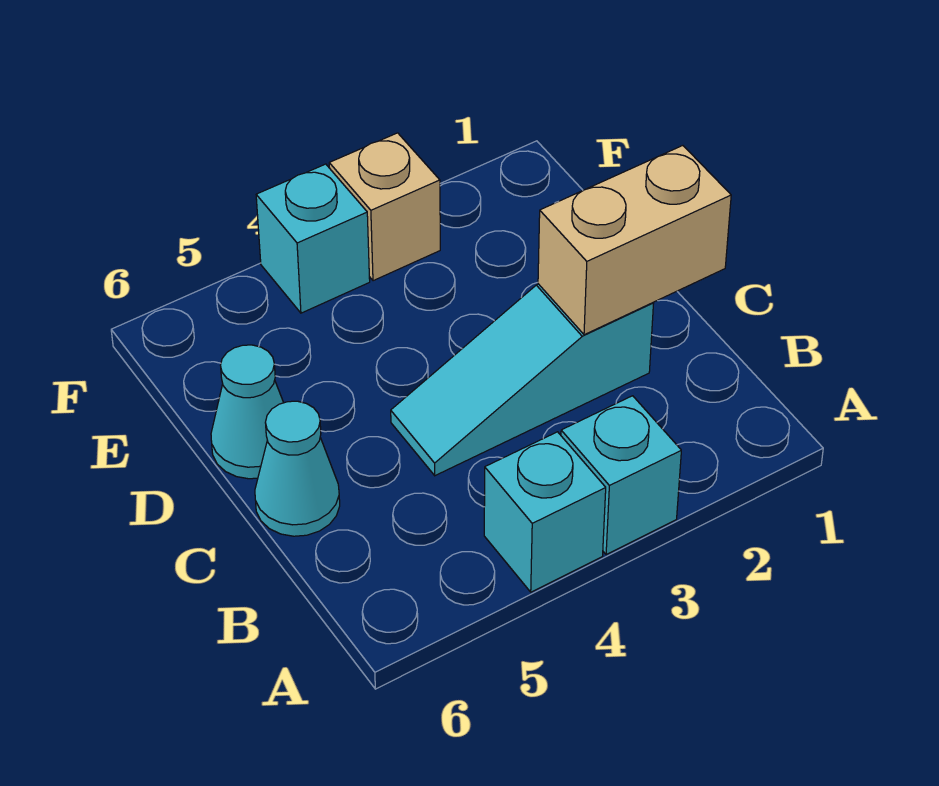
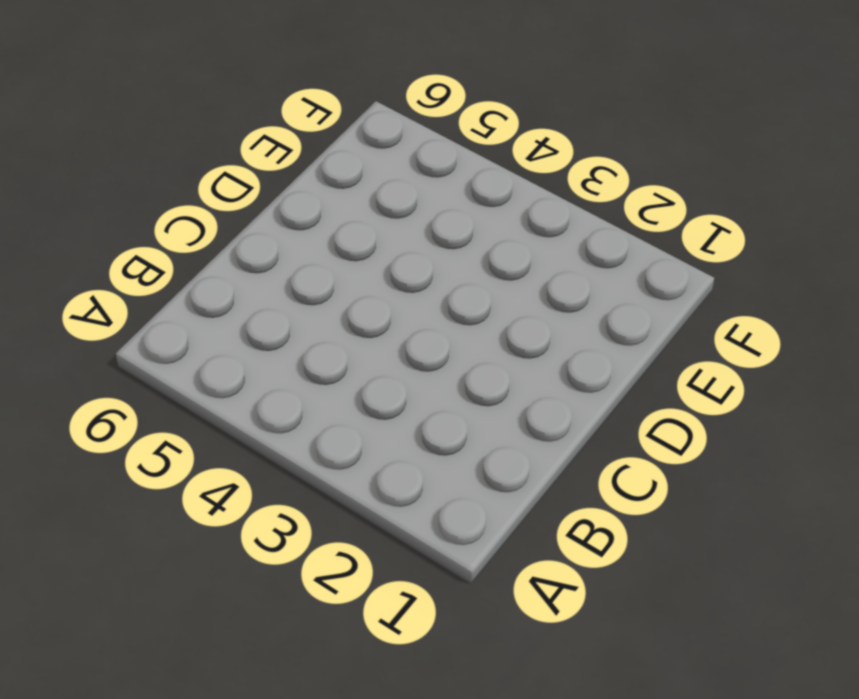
none -> cyan 1x1 brick [561,396,681,555]
none -> cyan 1x1 brick [484,432,606,592]

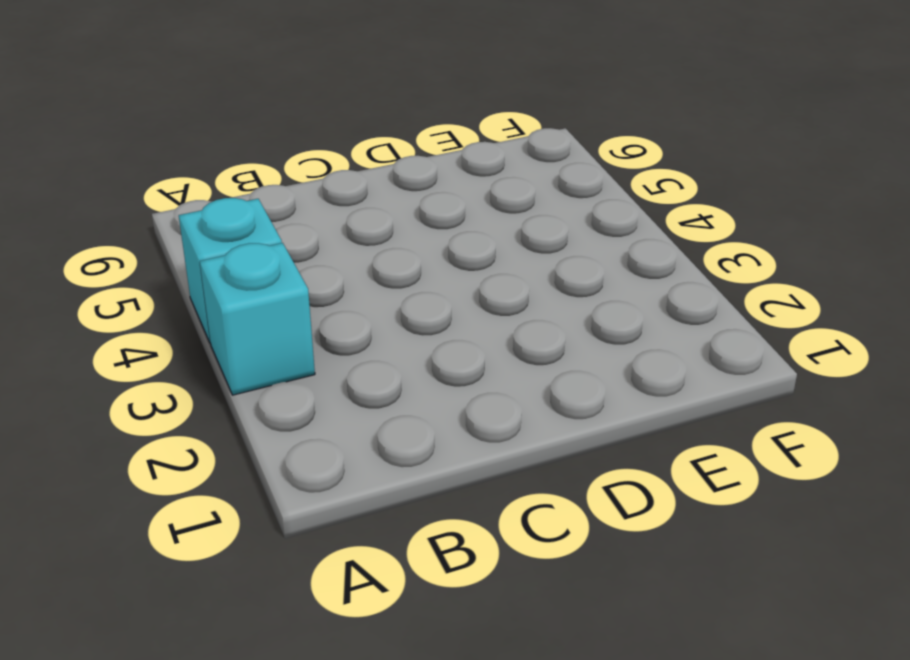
none -> cyan 1x3 slope [391,284,654,476]
none -> cyan 1x1 cone [255,401,340,536]

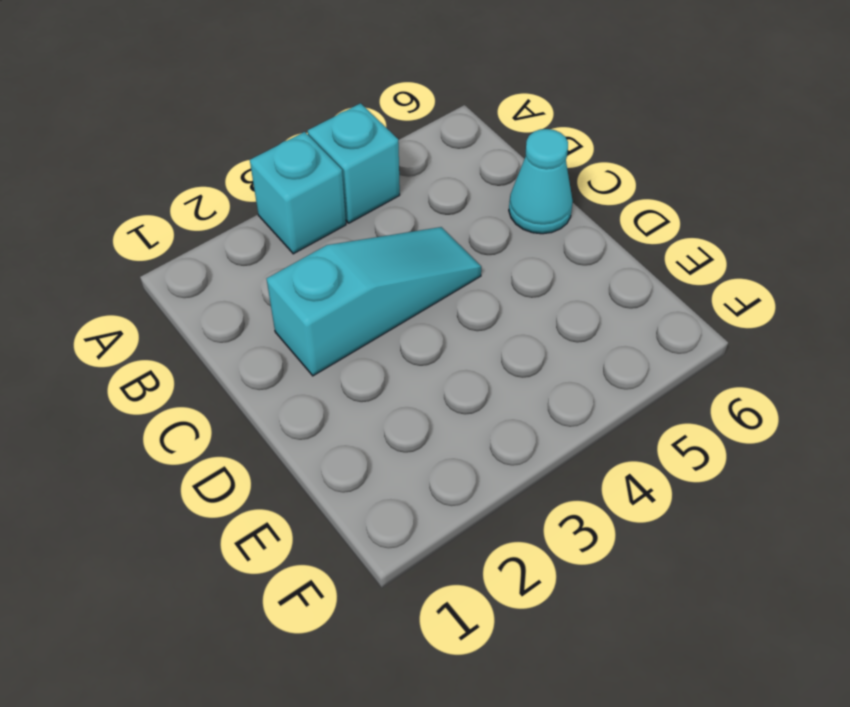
none -> cyan 1x1 cone [211,345,284,479]
none -> tan 1x1 brick [329,133,440,281]

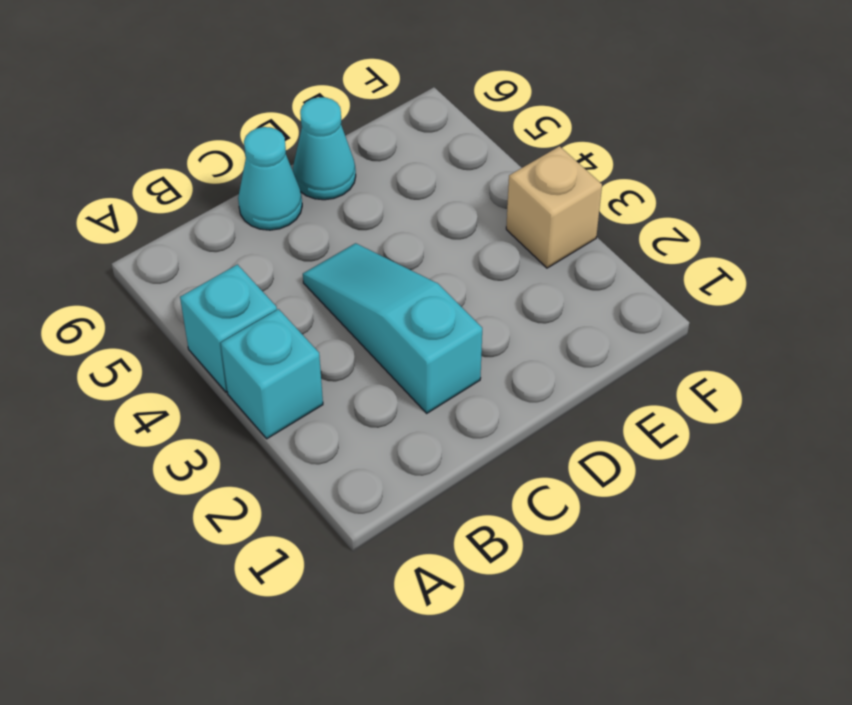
none -> cyan 1x1 brick [256,164,370,313]
none -> tan 1x2 brick [538,146,731,335]

